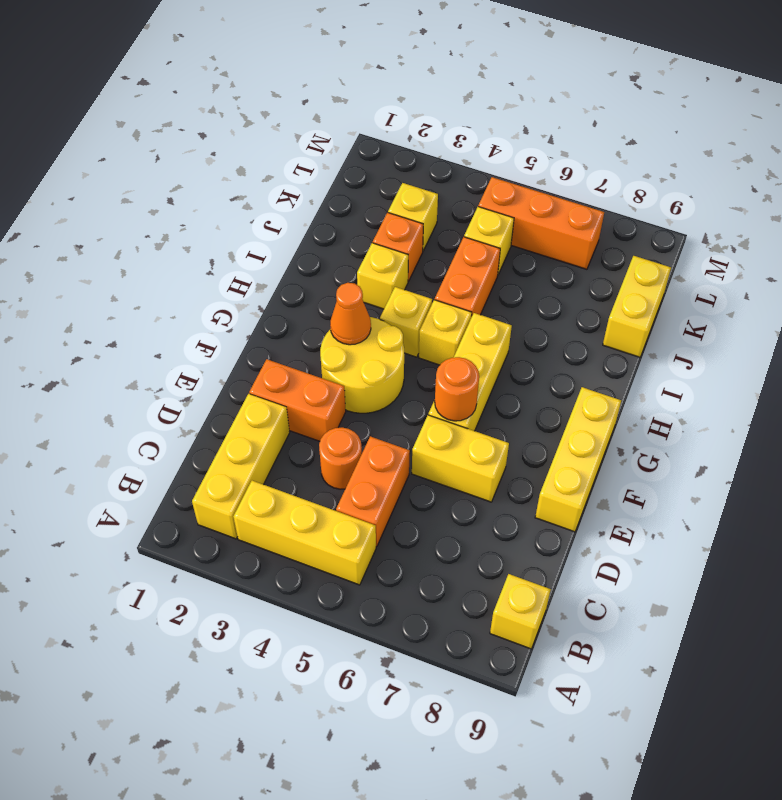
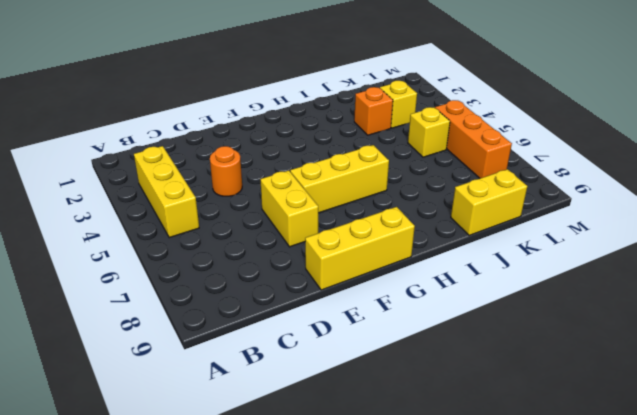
none -> yellow 1x3 brick [192,394,290,539]
none -> yellow 1x1 brick [490,574,551,649]
none -> orange 1x2 brick [336,436,410,547]

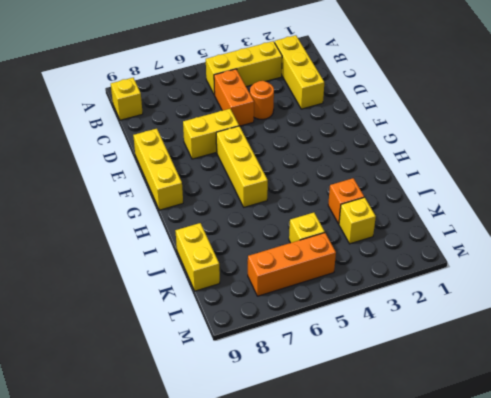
none -> orange 1x2 brick [249,359,346,441]
none -> yellow 2x2 round brick [320,317,404,413]
none -> yellow 1x1 brick [380,287,432,357]

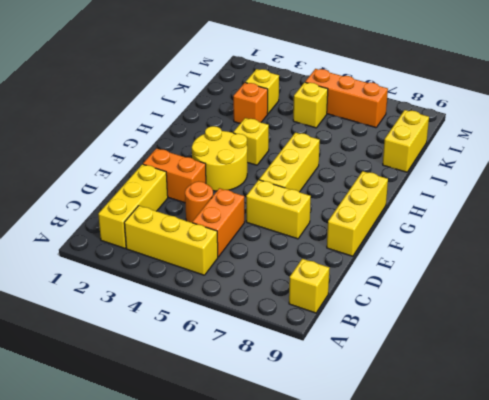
none -> yellow 1x1 brick [419,300,472,365]
none -> yellow 1x1 brick [357,243,408,309]
none -> orange 1x2 brick [435,237,500,317]

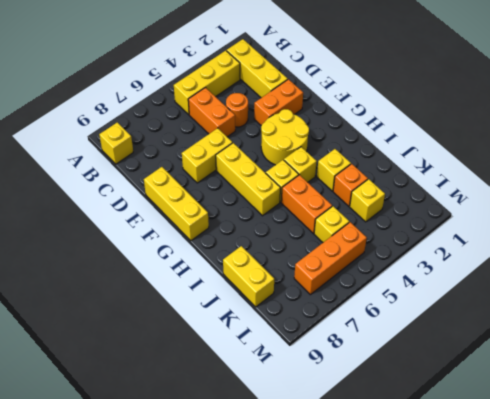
none -> orange 1x1 round brick [435,357,479,421]
none -> orange 1x1 cone [330,283,371,345]

